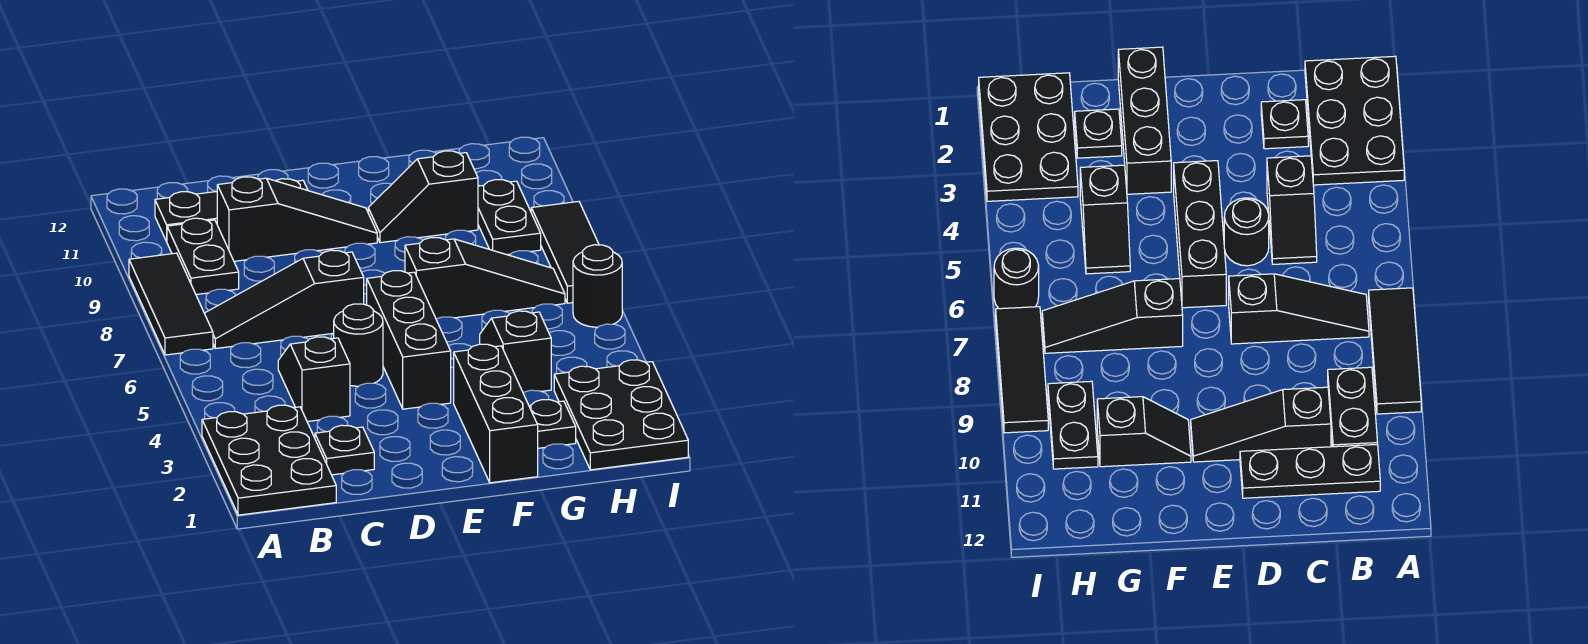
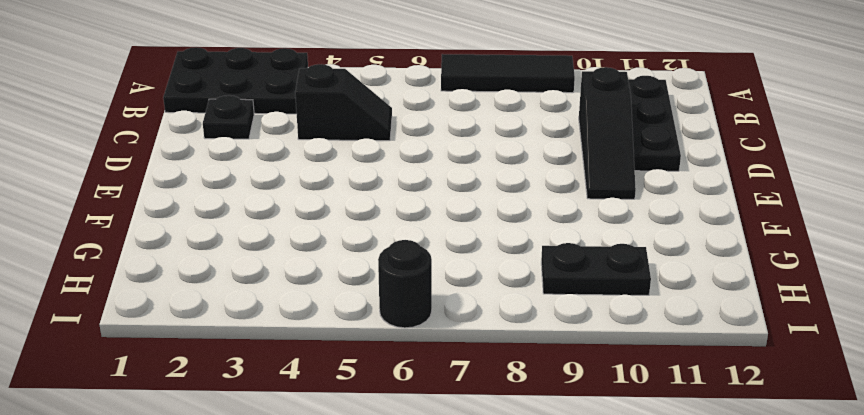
none -> black 1x3 slope [204,250,364,349]
none -> black 1x2 plate [167,218,239,295]
none -> black 1x1 round brick [334,304,383,386]

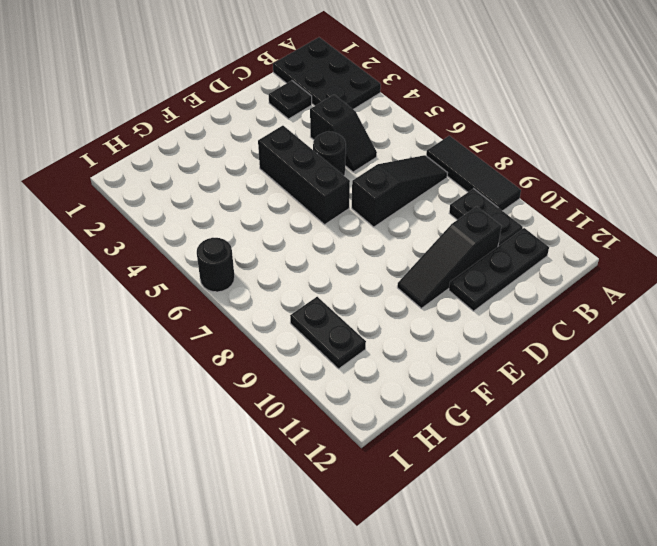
none -> black 1x3 brick [454,344,538,483]
none -> black 1x3 slope [405,238,565,319]
none -> black 1x2 slope [368,151,478,243]

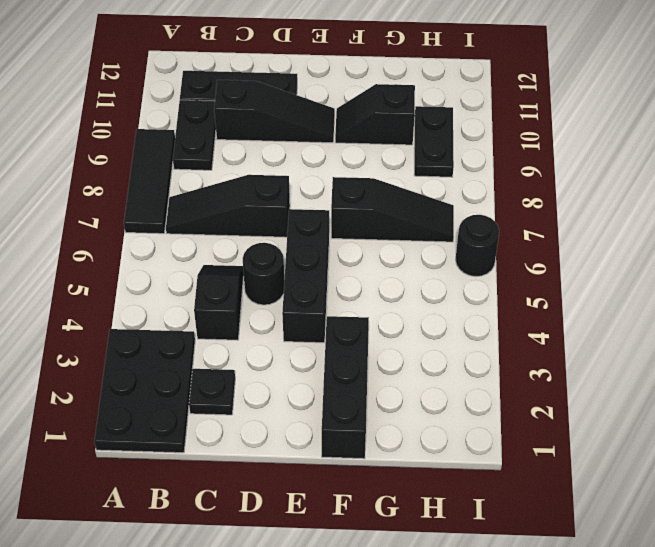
none -> black 1x1 plate [529,400,576,448]
none -> black 1x2 slope [480,311,551,392]
none -> black 2x3 plate [554,360,688,470]

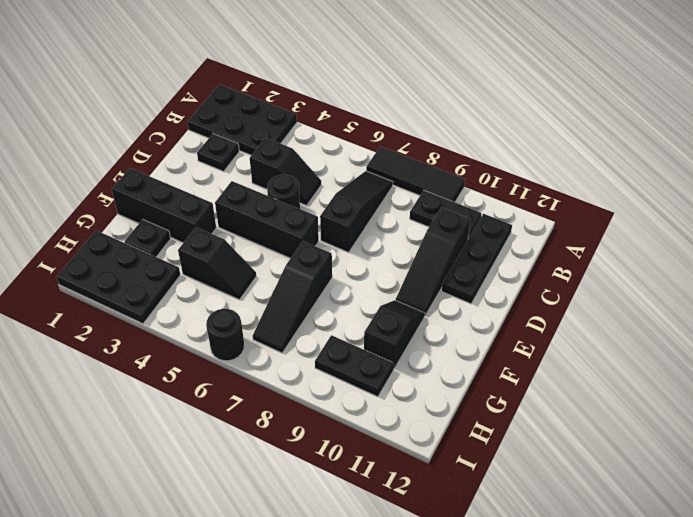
none -> black 1x3 tile [531,201,599,303]

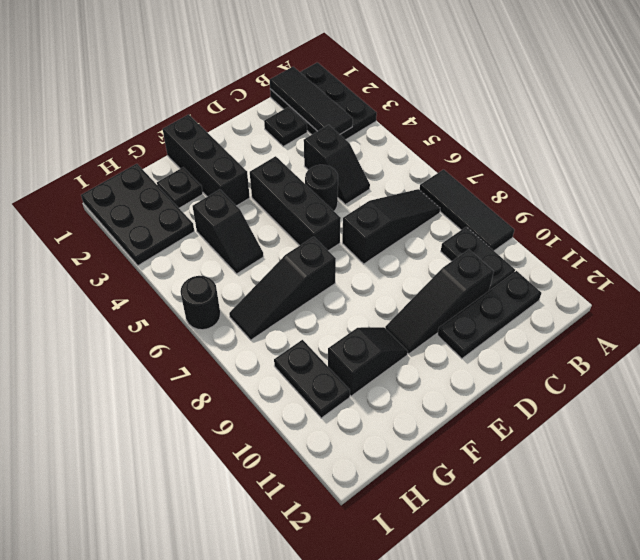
black 1x3 tile [270,67,353,134] -> black 1x3 tile moved to [531,201,599,303]

